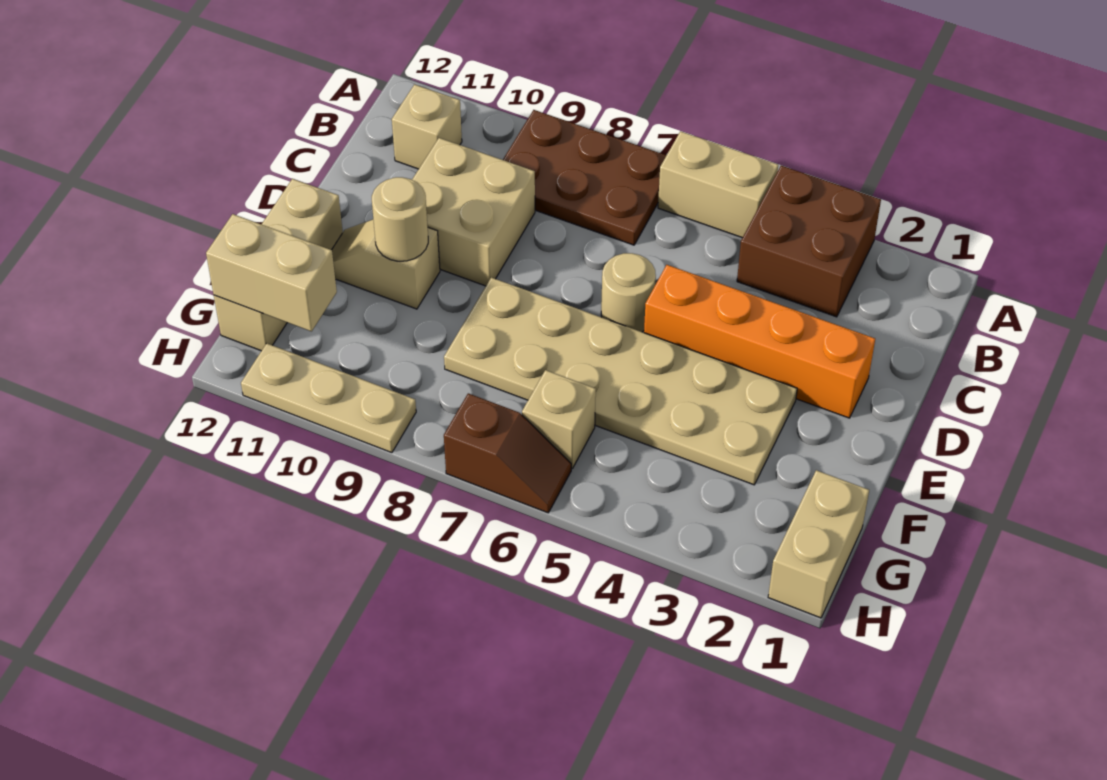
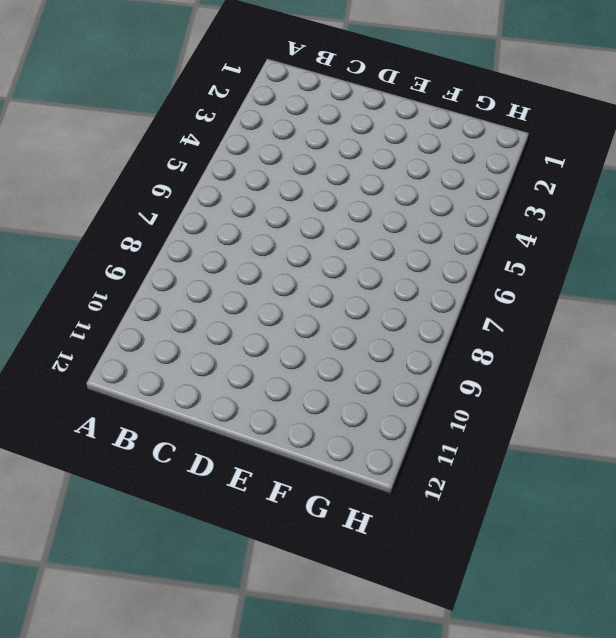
none -> brown 2x2 brick [737,166,881,317]
none -> tan 1x2 brick [658,131,778,238]
none -> brown 2x3 plate [503,110,667,245]

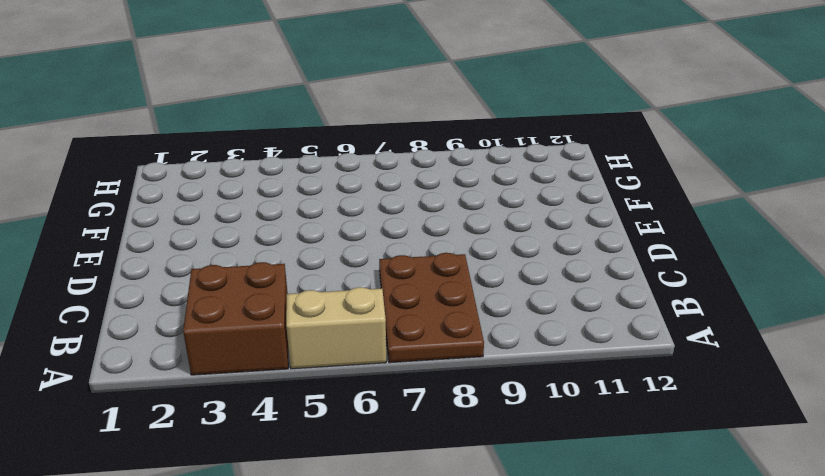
brown 2x3 plate [379,253,484,363] -> brown 2x3 plate turned to [503,110,667,245]
none -> tan 1x1 brick [392,84,462,169]
none -> tan 2x2 brick [412,138,535,286]
none -> orange 1x4 brick [644,265,875,418]

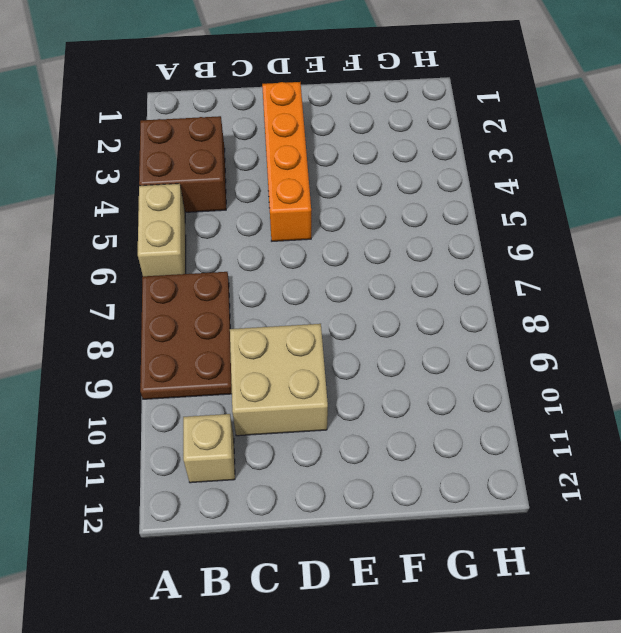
none -> tan 1x1 round brick [601,253,656,332]
none -> tan 2x6 plate [444,277,797,485]
none -> tan 1x2 slope [332,219,440,309]

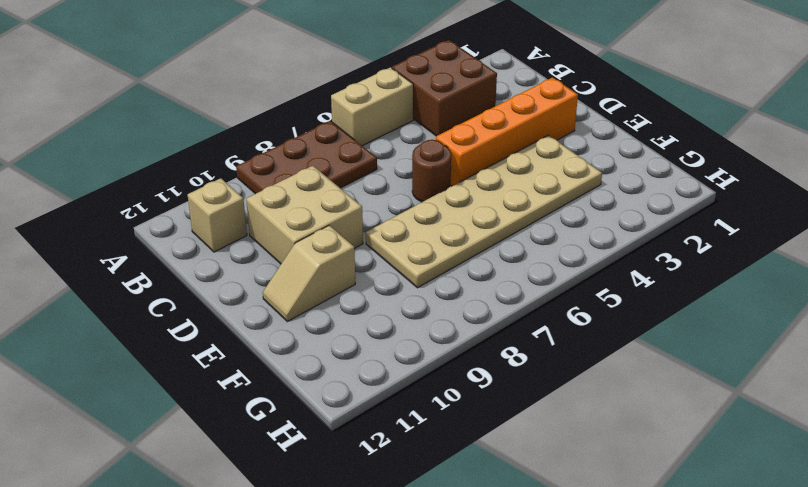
brown 1x1 round brick [412,140,451,202] -> tan 1x1 round brick [601,253,656,332]
none -> tan 1x3 brick [214,179,343,351]
none -> tan 1x2 brick [768,470,869,618]
none -> tan 1x1 brick [522,370,596,469]

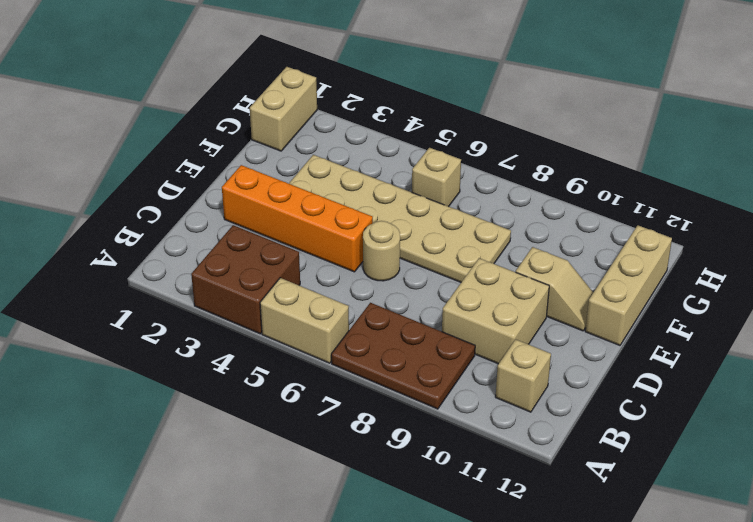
none -> brown 1x2 slope [444,393,571,513]
none -> tan 1x3 plate [241,343,416,453]
none -> tan 1x1 round brick [372,177,428,261]

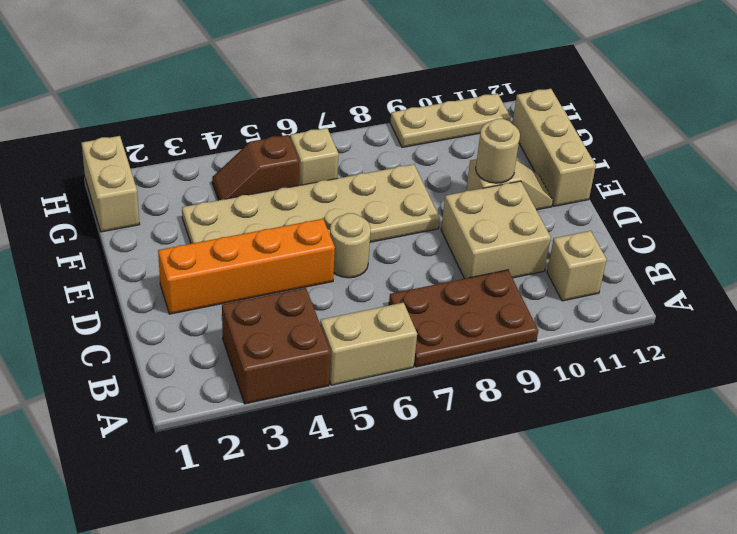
brown 1x2 slope [212,135,299,200] -> brown 1x2 slope moved to [444,393,571,513]
none -> tan 1x2 brick [206,214,337,331]

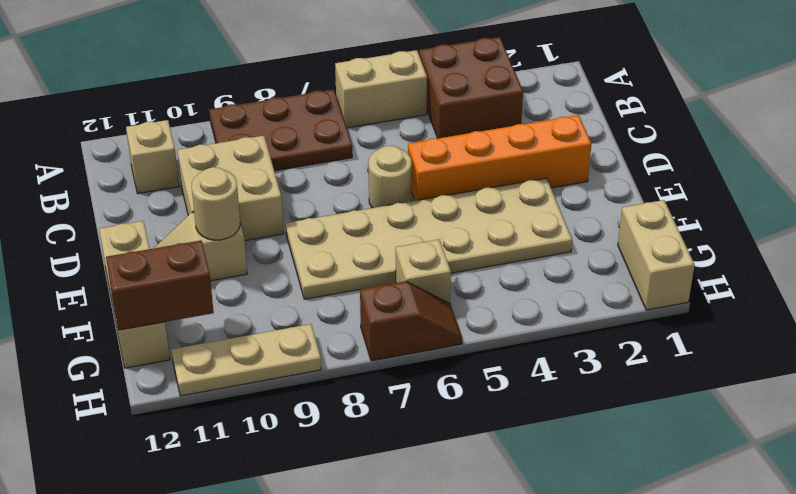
brown 1x2 brick [106,240,214,330] -> tan 1x2 brick [206,214,337,331]

